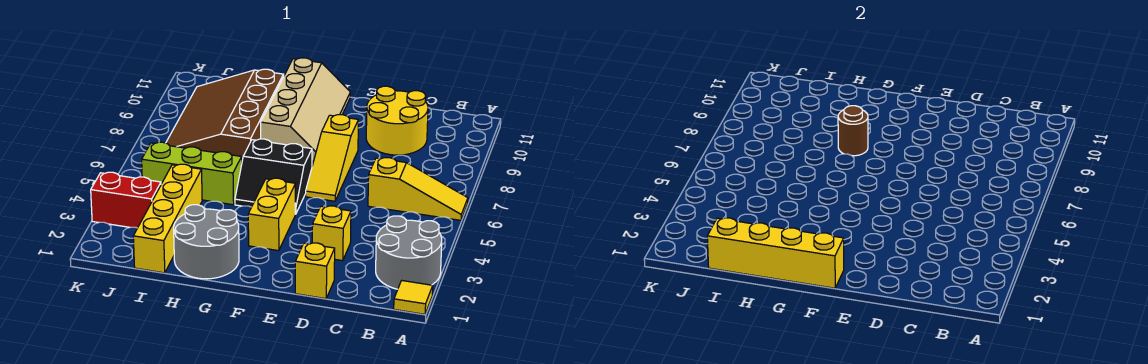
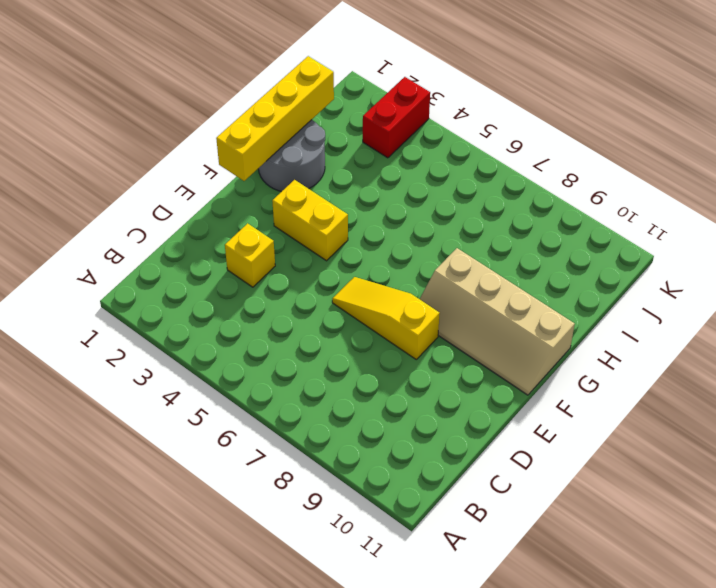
none -> yellow 1x1 tile [394,281,433,314]
none -> grey 2x2 round brick [376,216,442,289]
none -> yellow 1x3 slope [368,158,468,220]

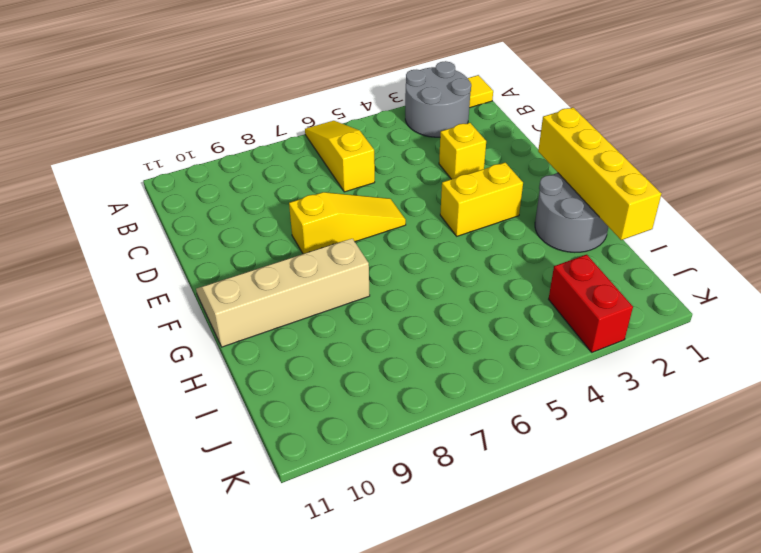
none -> yellow 2x2 round brick [366,86,428,155]
none -> yellow 1x1 brick [295,243,335,299]
none -> black 2x2 slope [235,139,312,214]

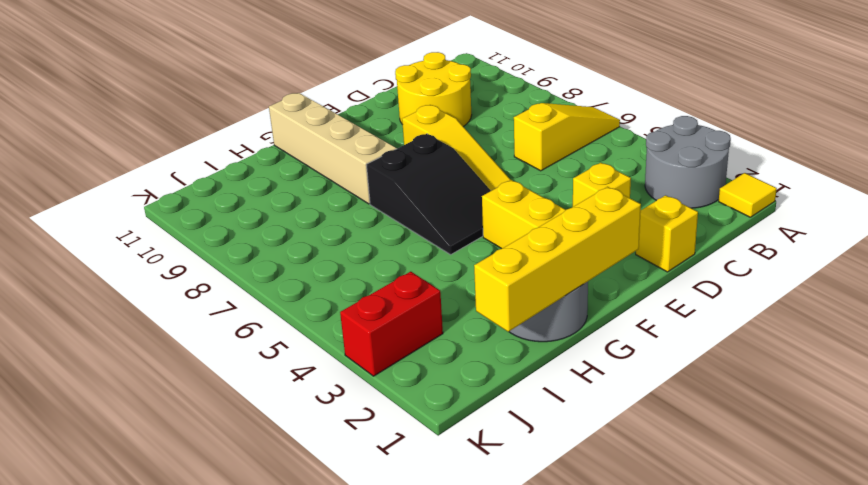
black 2x3 slope [366,134,491,255] -> black 2x2 slope [235,139,312,214]
none -> lime 1x3 brick [142,142,242,205]
none -> brown 3x4 slope [166,69,284,160]
none -> yellow 1x4 brick [133,164,202,273]

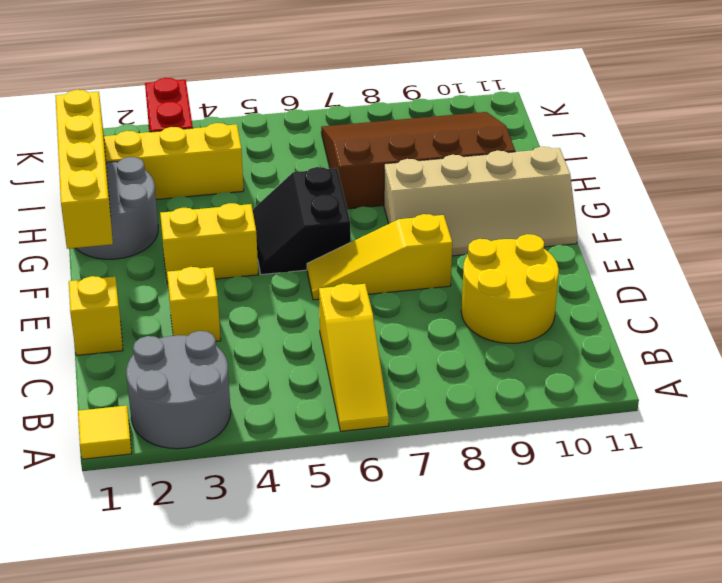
none -> lime 1x3 brick [142,142,242,205]
none -> brown 1x1 round brick [838,106,868,156]

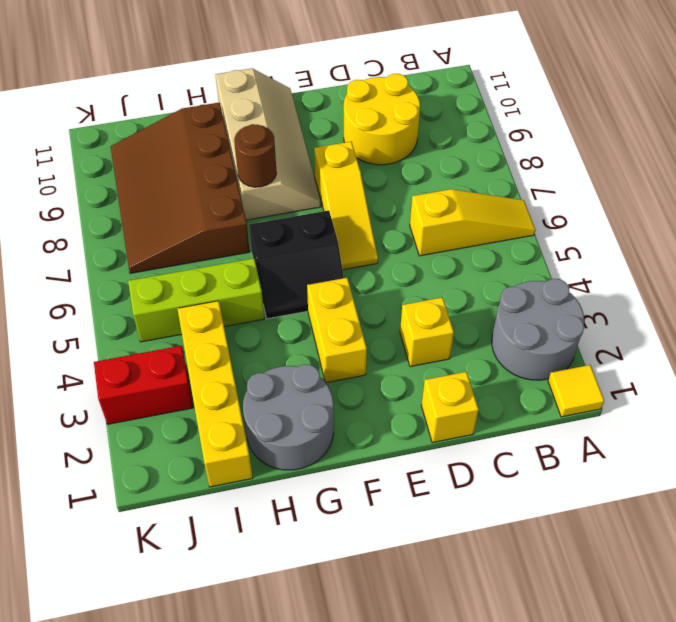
none -> yellow 1x4 brick [707,218,844,288]

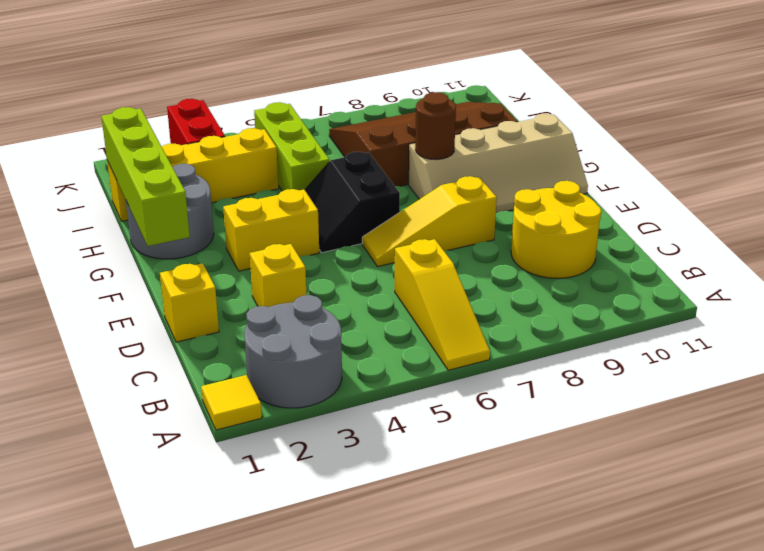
lime 1x4 brick [101,107,190,246] -> yellow 1x4 brick [707,218,844,288]

